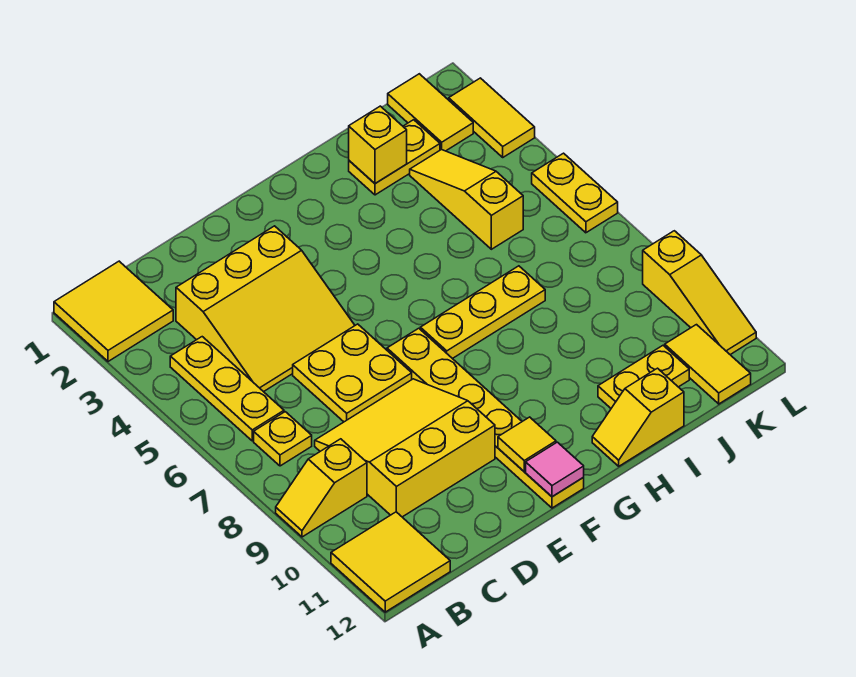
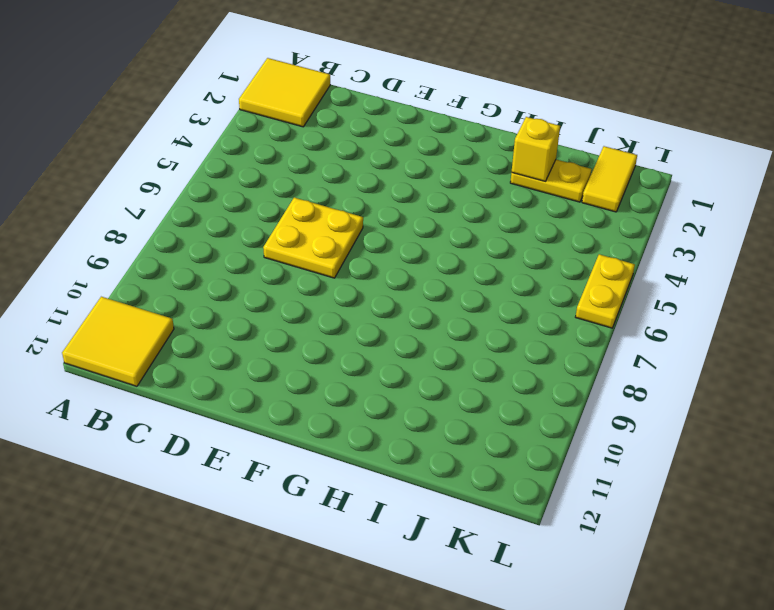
none -> yellow 1x2 slope [276,439,367,537]
none -> yellow 1x3 plate [170,337,284,441]
none -> yellow 1x1 plate [254,412,312,466]

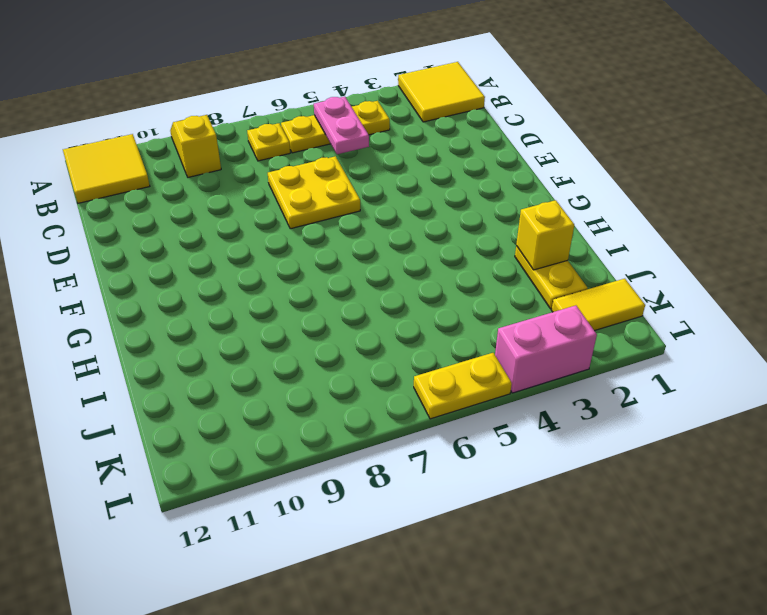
pink 1x2 plate [314,97,369,154] -> none
pink 1x2 brick [495,306,597,393] -> yellow 1x2 tile [449,78,535,157]
none -> yellow 3x3 slope [176,226,355,392]
none -> yellow 3x3 slope [315,379,495,517]
none -> yellow 1x6 plate [387,328,584,508]

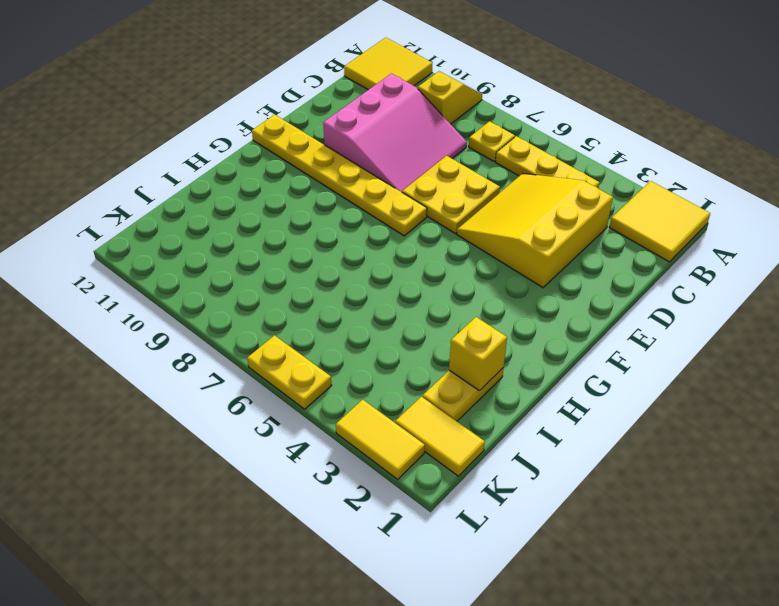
pink 3x3 slope [323,73,467,192] -> yellow 3x3 slope [315,379,495,517]
none -> yellow 1x3 plate [420,266,545,359]
none -> yellow 1x2 slope [592,368,684,466]
none -> yellow 1x2 plate [598,346,689,408]

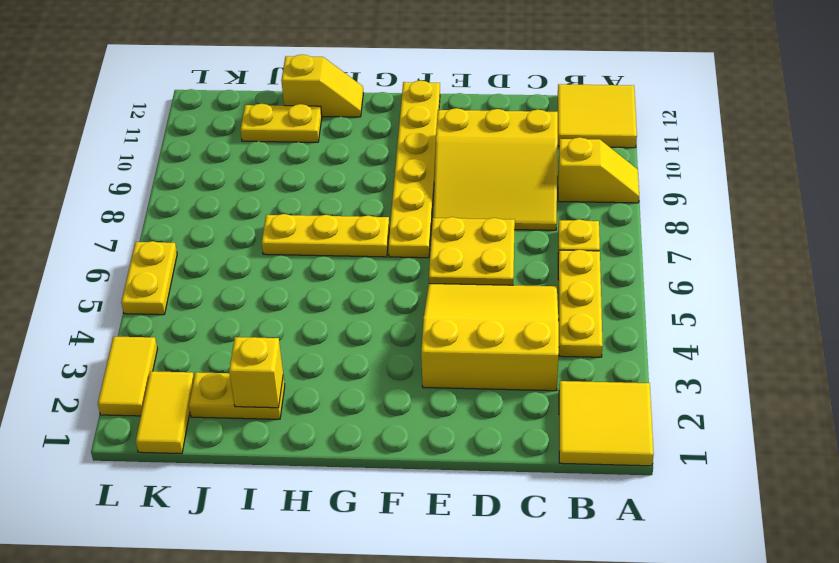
none -> yellow 1x3 slope [410,149,523,249]
none -> yellow 1x2 tile [665,325,751,404]
none -> yellow 1x3 slope [643,231,756,355]

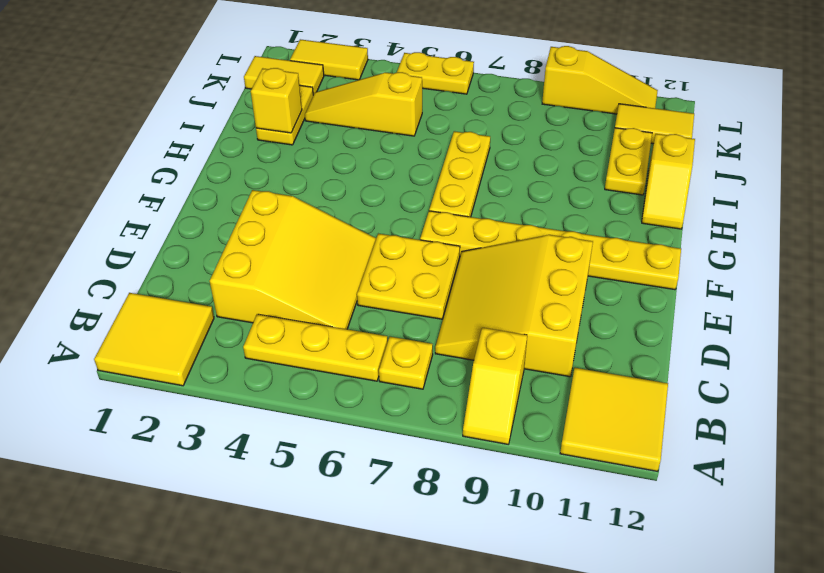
none -> yellow 1x1 tile [498,417,556,471]
none -> pink 1x1 tile [526,442,584,497]

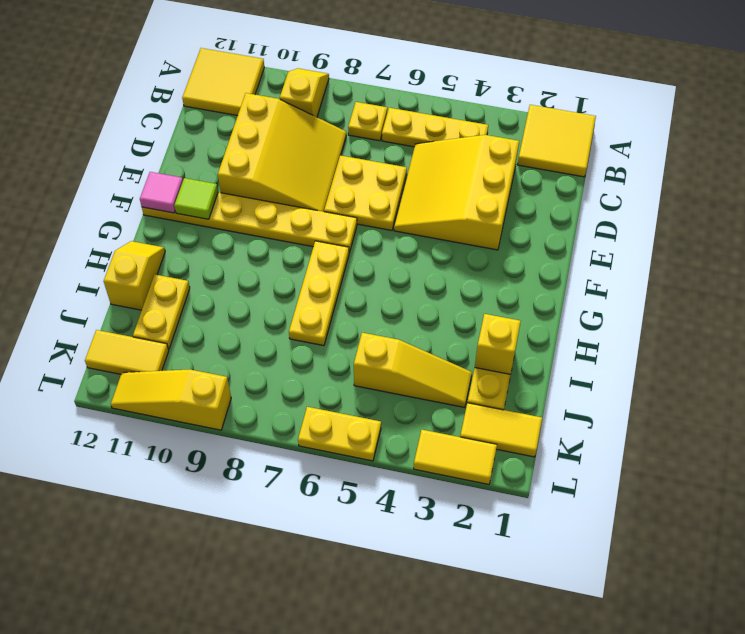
lime 1x1 tile [174,178,218,219] -> yellow 1x1 tile [498,417,556,471]

